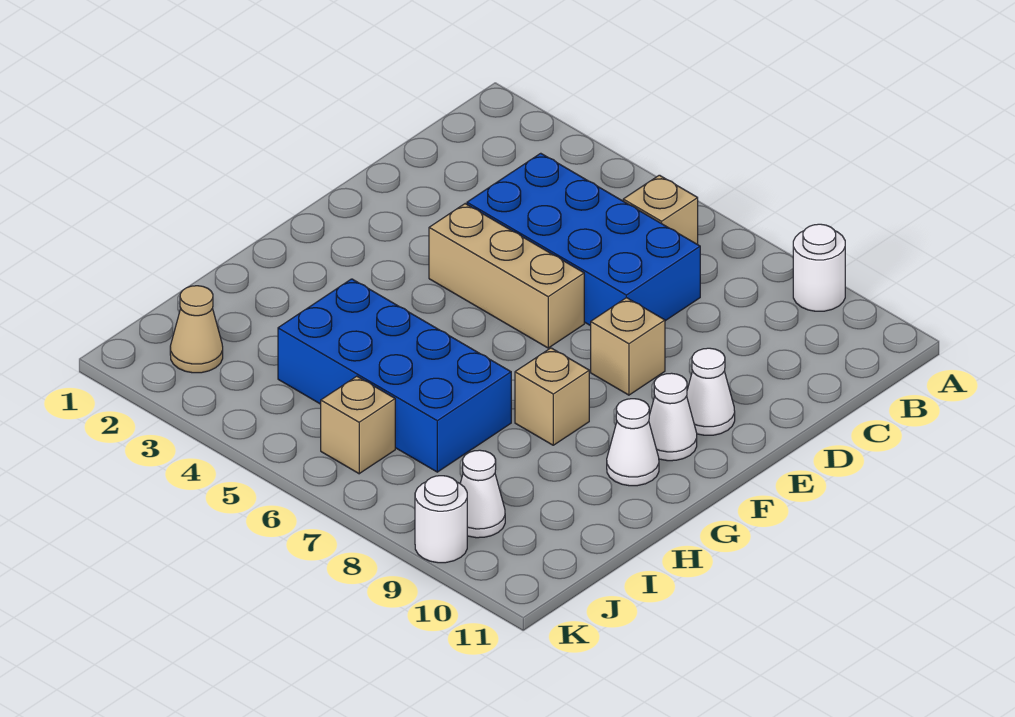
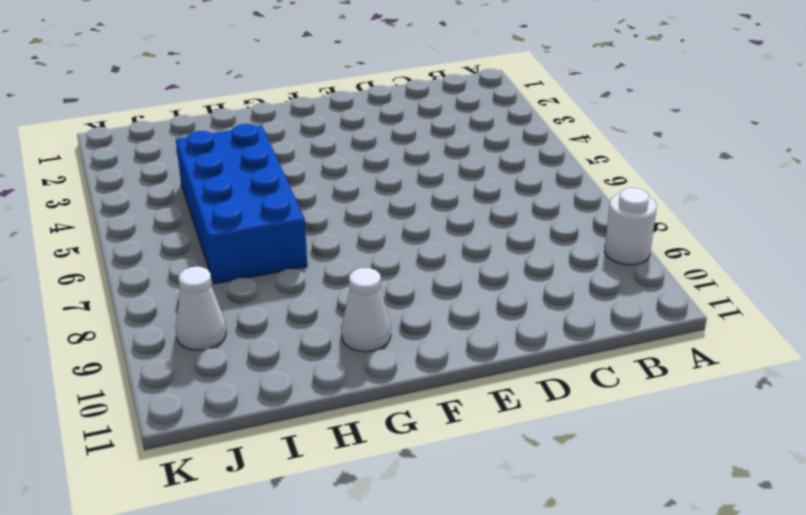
none -> tan 1x1 brick [623,175,698,244]
none -> blue 2x4 brick [467,153,700,326]
none -> tan 1x3 brick [429,204,584,348]

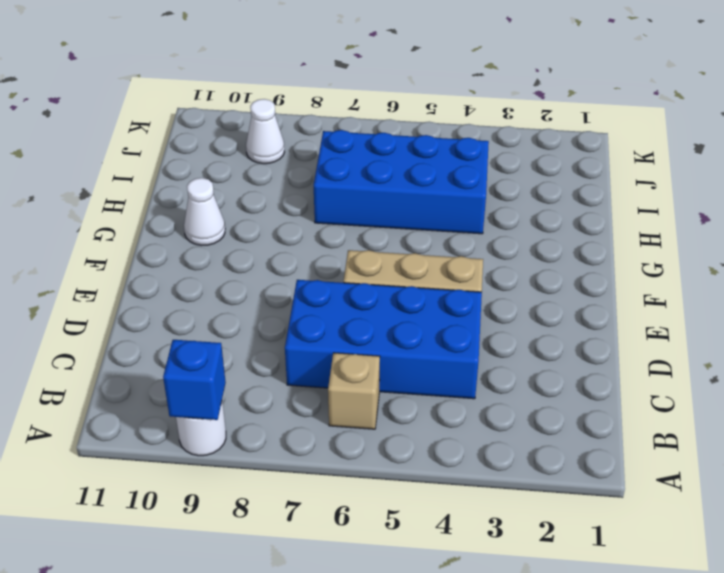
blue 1x1 brick [163,340,226,420] -> none
none -> tan 1x1 brick [591,298,665,395]
none -> white 1x1 cone [687,348,735,435]
none -> white 1x1 cone [649,373,697,461]

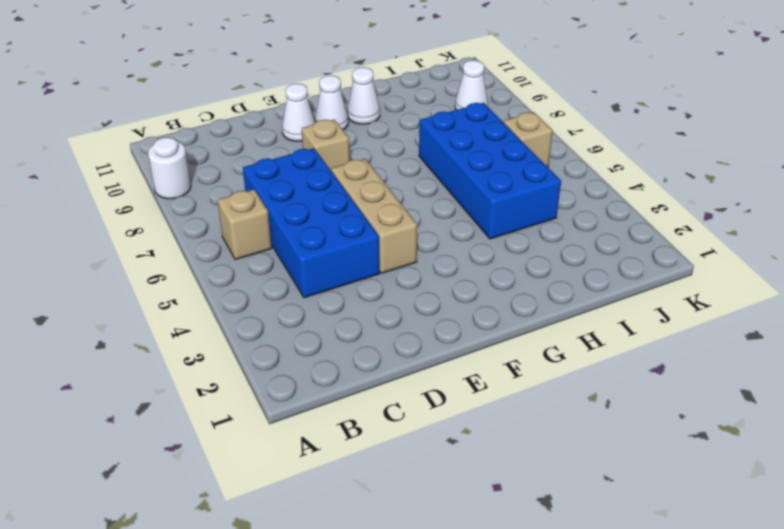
none -> tan 1x1 brick [515,348,589,445]
none -> tan 1x1 cone [170,286,223,373]
none -> white 1x1 round brick [415,476,467,563]

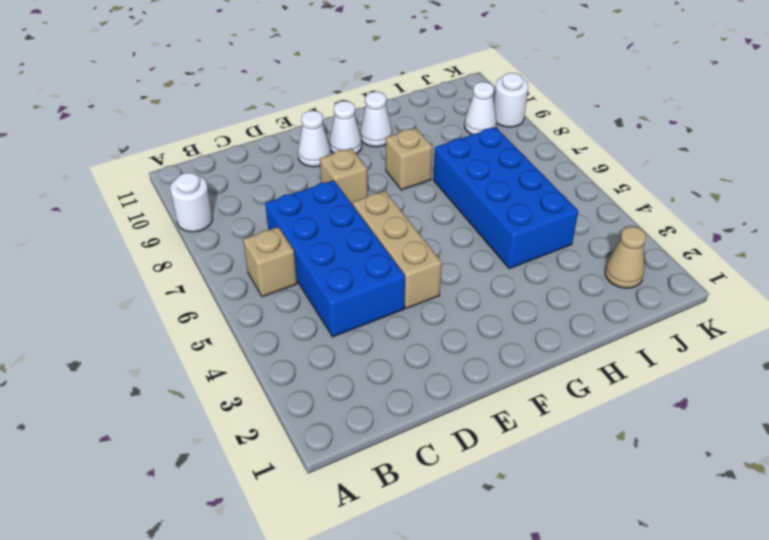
none -> tan 1x1 brick [321,376,395,474]

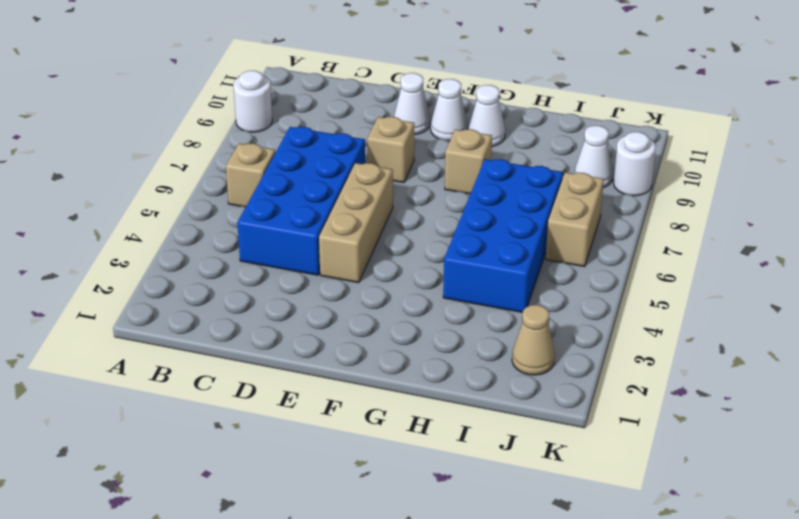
tan 1x2 brick [546,172,604,267] -> tan 1x1 brick [321,376,395,474]

